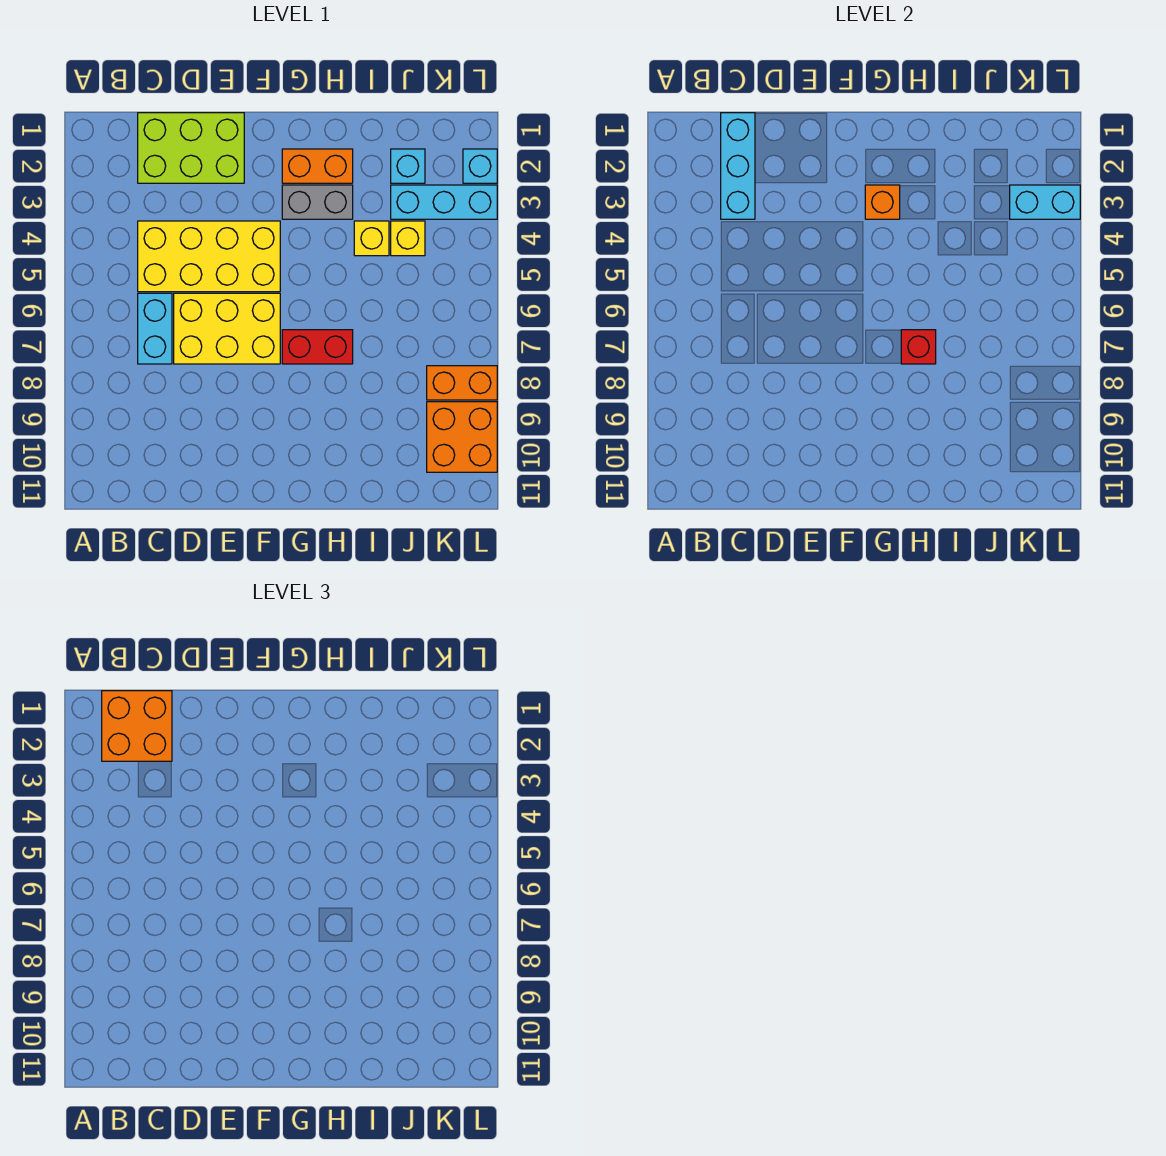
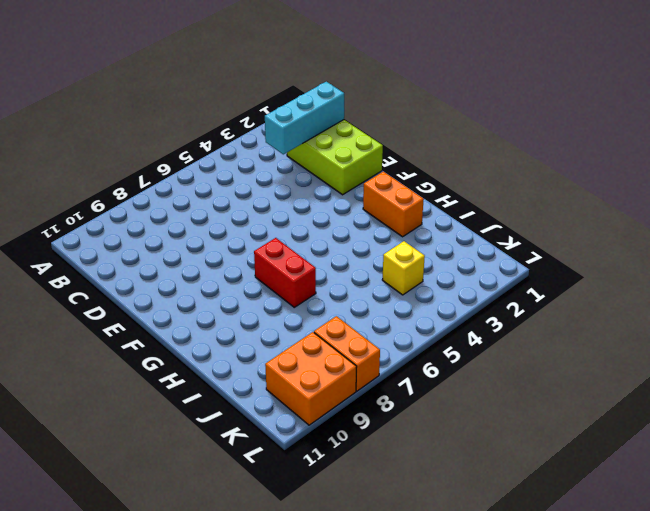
none -> yellow 2x4 brick [138,221,280,292]
none -> cyan 1x2 brick [138,293,172,364]
none -> yellow 2x3 brick [174,293,280,364]

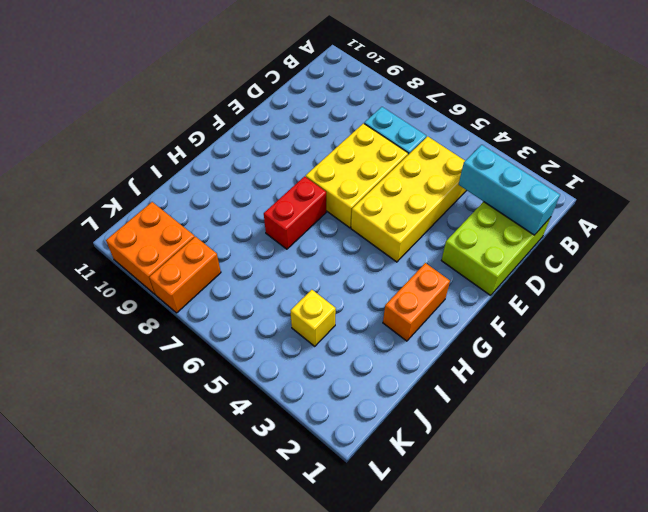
none -> grey 1x2 brick [282,185,353,219]
none -> yellow 1x1 brick [354,221,389,256]
none -> cyan 1x1 brick [391,149,425,183]

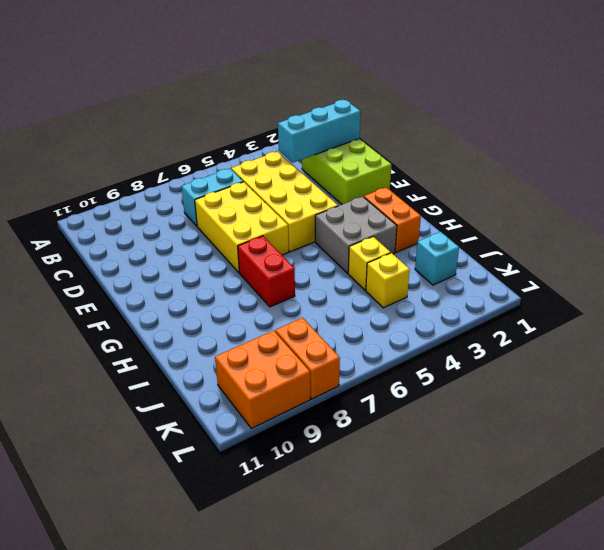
grey 2x2 brick [315,197,397,273] -> grey 1x2 brick [282,185,353,219]
none -> cyan 1x3 brick [391,185,497,219]
none -> cyan 1x1 brick [463,149,497,183]
none -> orange 1x1 brick [865,185,900,219]

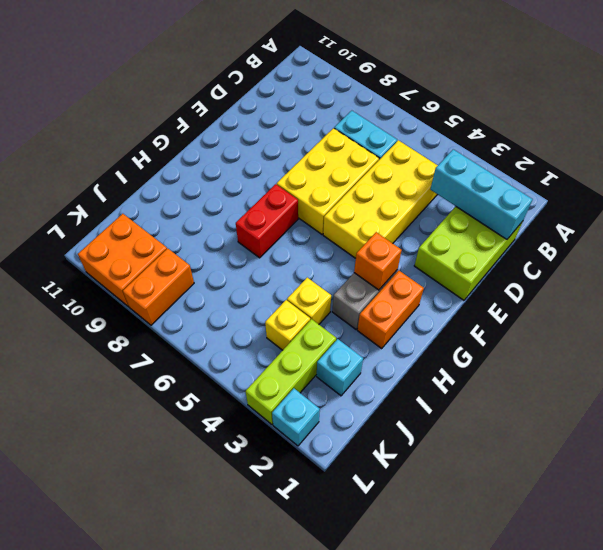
lime 1x3 brick [246,319,336,424] -> cyan 1x3 brick [391,185,497,219]
none -> red 1x1 brick [901,330,936,364]
none -> cyan 1x2 brick [1010,185,1080,219]
none -> orange 2x2 brick [102,691,172,761]

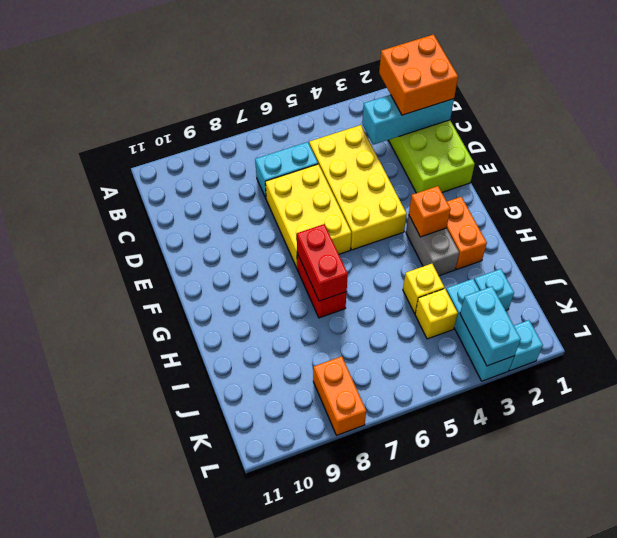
red 1x2 brick [297,224,348,301] -> red 1x1 brick [901,330,936,364]
none -> orange 2x2 brick [427,402,497,472]

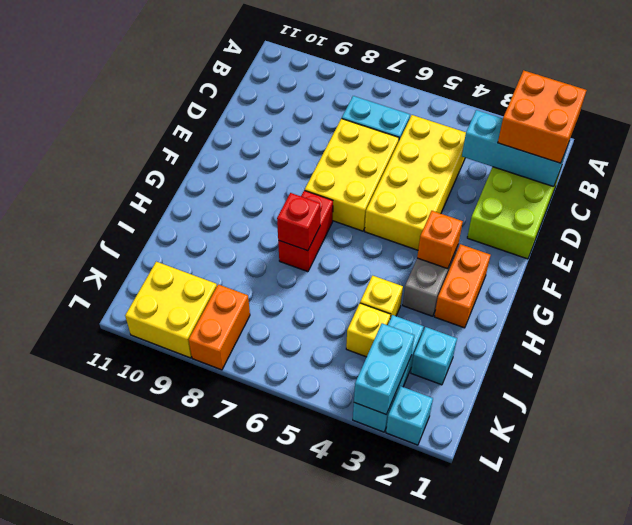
yellow 2x2 brick [125,262,217,358] -> orange 2x2 brick [427,402,497,472]

